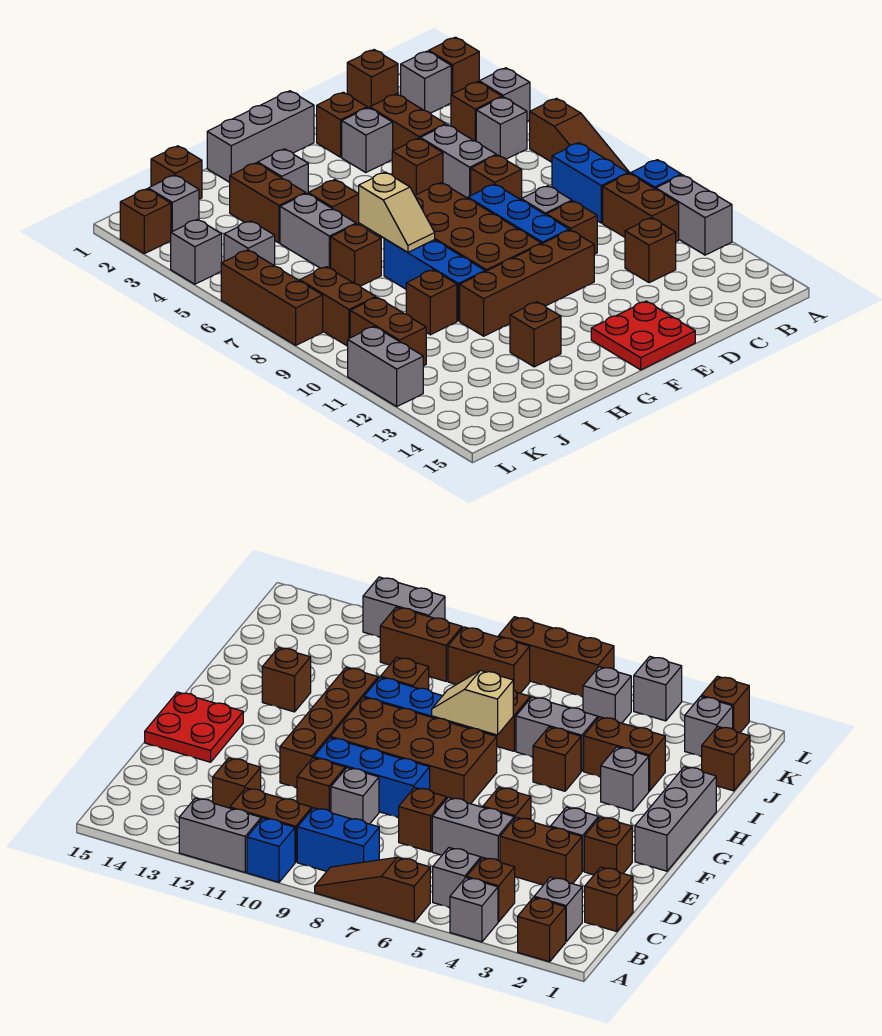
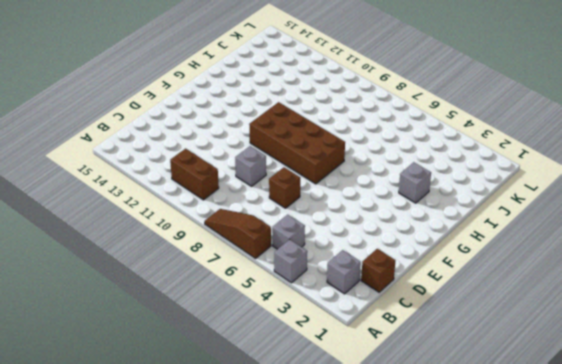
none -> brown 1x1 brick [429,37,479,94]
none -> blue 1x1 brick [631,160,681,189]
none -> grey 1x2 brick [656,175,732,255]
none -> brown 1x1 brick [451,82,502,141]

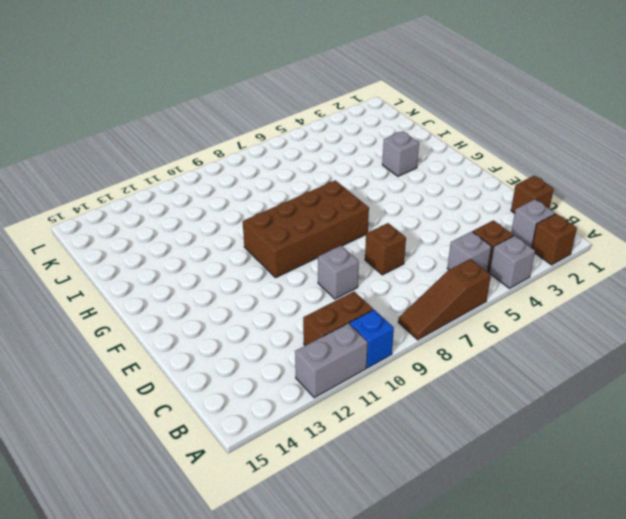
none -> blue 1x2 brick [552,143,628,223]
none -> brown 1x1 brick [625,218,676,283]
none -> brown 1x2 brick [370,94,446,151]
none -> grey 1x2 brick [420,125,496,198]

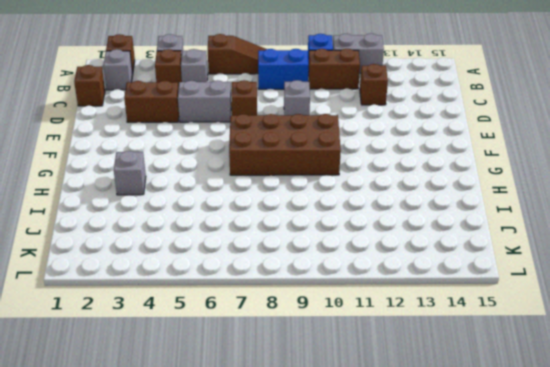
none -> brown 1x1 brick [547,201,597,254]
none -> brown 1x1 brick [317,92,367,157]
none -> grey 1x1 brick [342,108,393,173]
none -> brown 1x1 brick [392,138,443,195]

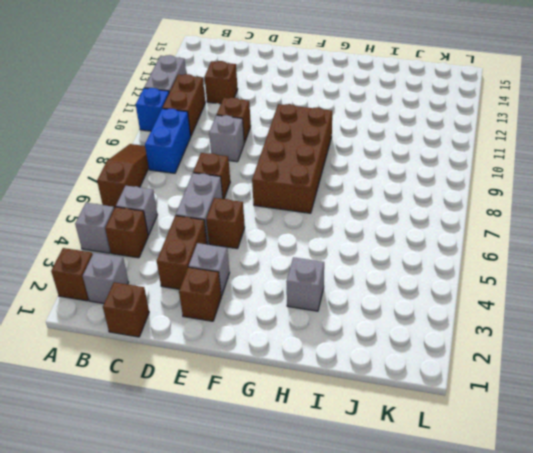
none -> blue 1x3 brick [468,184,569,244]
none -> brown 1x4 brick [460,230,594,336]
none -> red 2x2 plate [591,301,695,370]
none -> grey 1x3 brick [207,91,314,182]

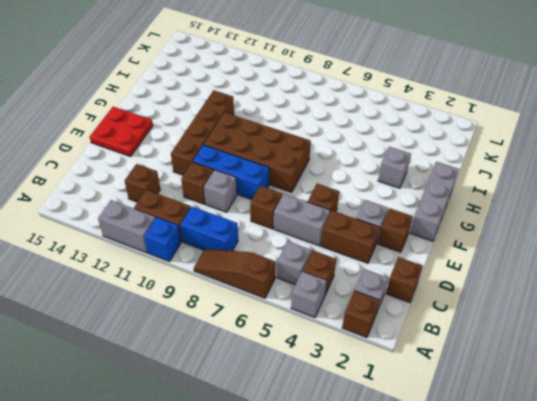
none -> brown 1x1 brick [308,180,359,224]
none -> blue 1x3 brick [384,239,485,321]
none -> brown 1x1 brick [510,302,561,367]
none -> brown 1x2 brick [230,163,306,243]

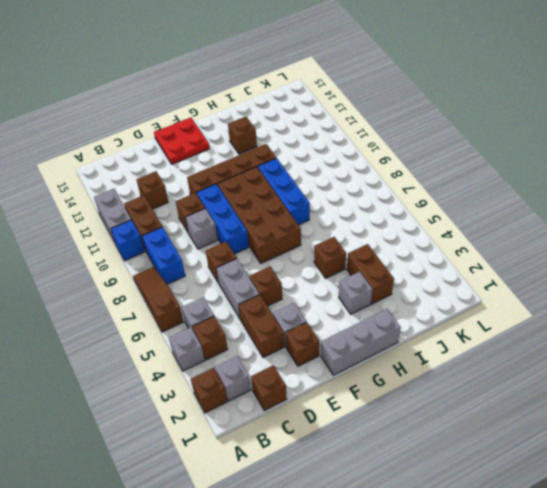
none -> grey 1x2 brick [280,193,356,268]
none -> brown 1x1 brick [331,224,381,286]
none -> brown 1x1 brick [406,270,457,335]
none -> brown 1x1 brick [151,146,202,199]

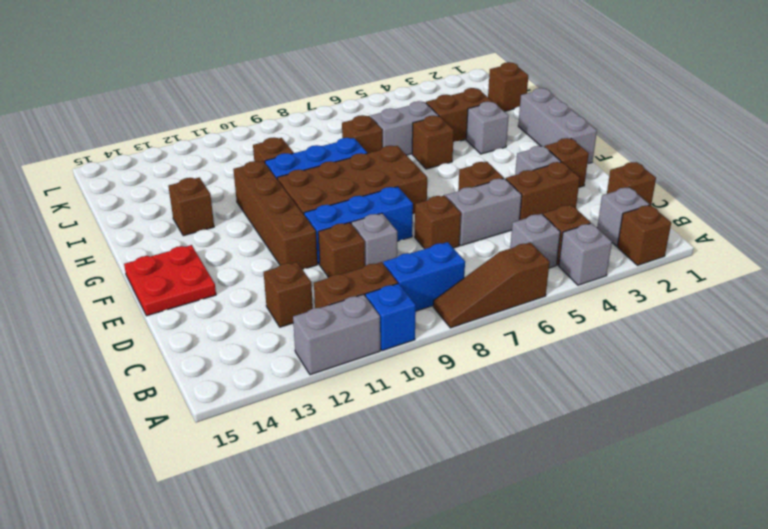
none -> grey 1x1 brick [148,175,199,232]
none -> grey 1x1 brick [224,221,275,266]
none -> brown 1x2 brick [300,267,376,346]
none -> brown 1x2 brick [350,297,426,366]

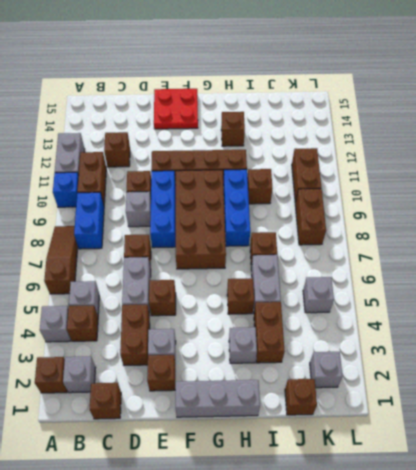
none -> brown 1x1 brick [120,189,171,254]
none -> grey 1x1 brick [171,219,222,284]
none -> brown 1x3 brick [221,250,323,345]
none -> grey 1x2 brick [348,326,423,406]

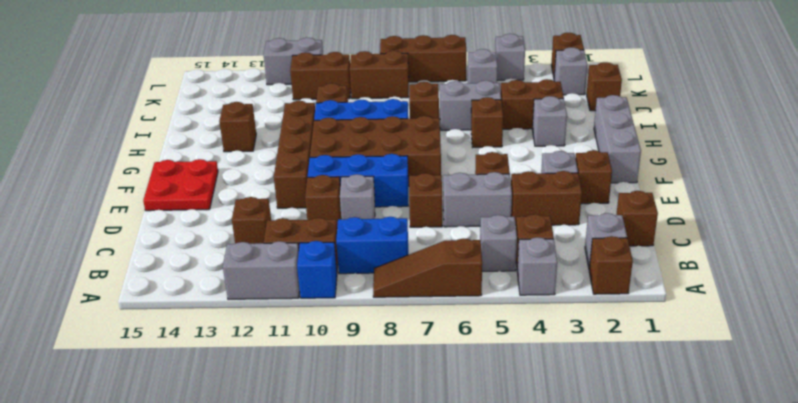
none -> tan 1x2 slope [359,172,435,252]

